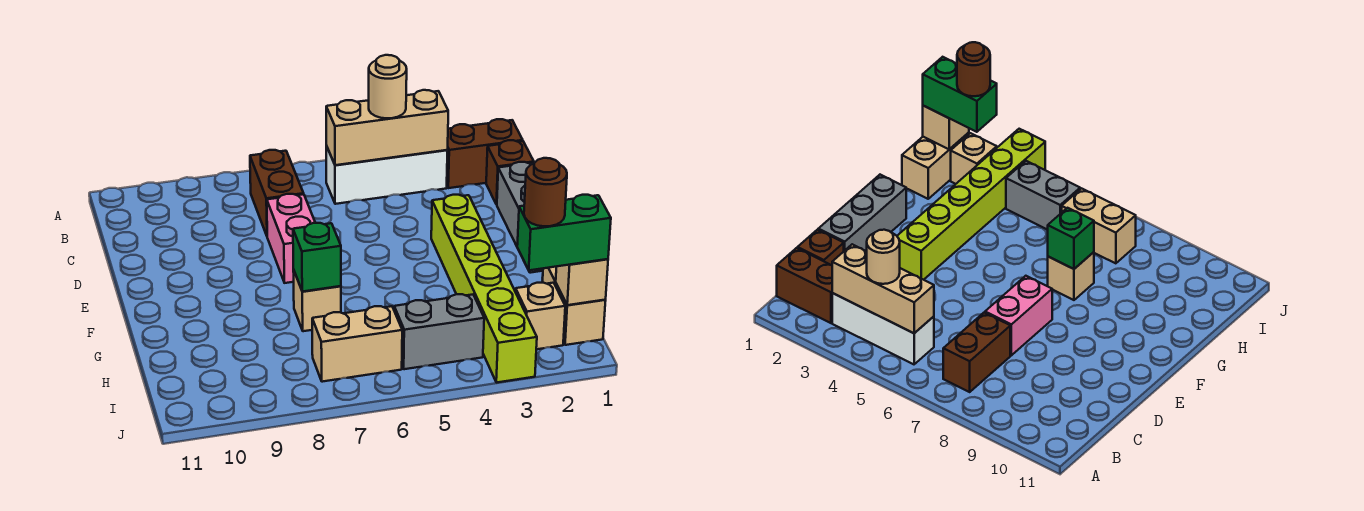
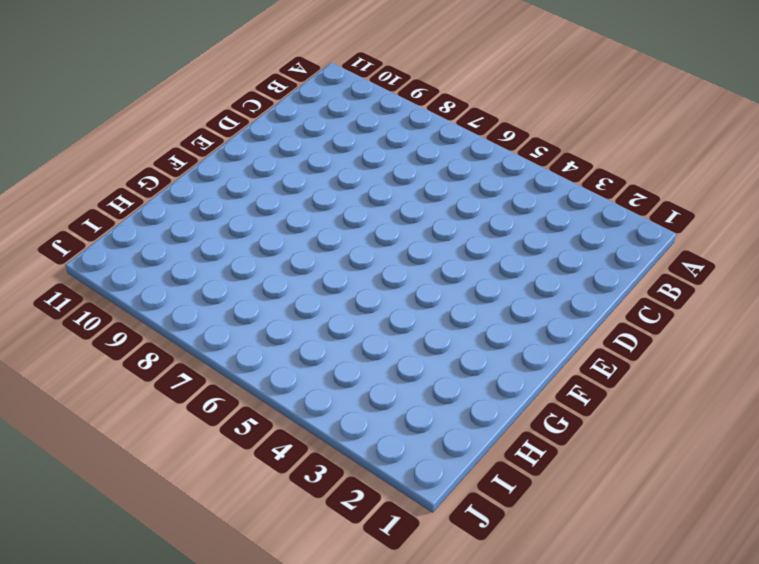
none -> brown 1x2 brick [447,119,523,188]
none -> white 1x3 brick [326,146,447,204]
none -> brown 1x2 brick [250,150,304,236]

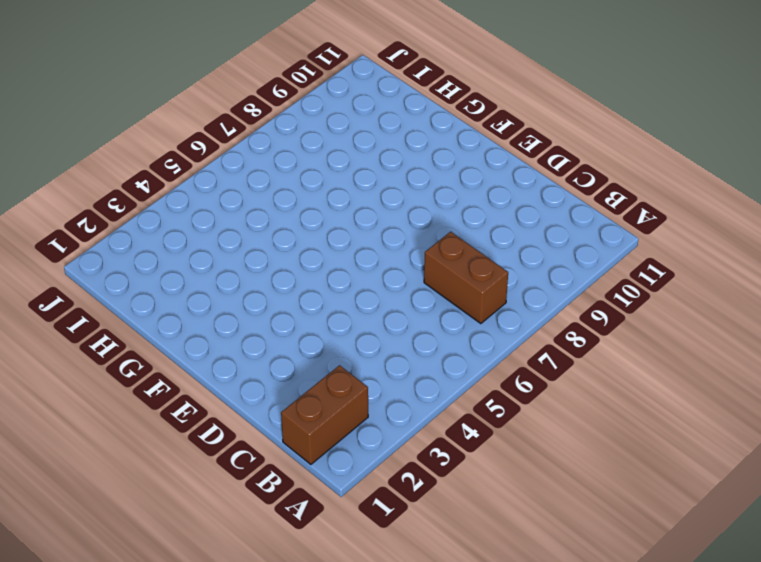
none -> white 1x3 brick [326,146,447,204]
none -> brown 1x1 brick [486,140,534,205]
none -> grey 1x3 brick [497,162,543,273]

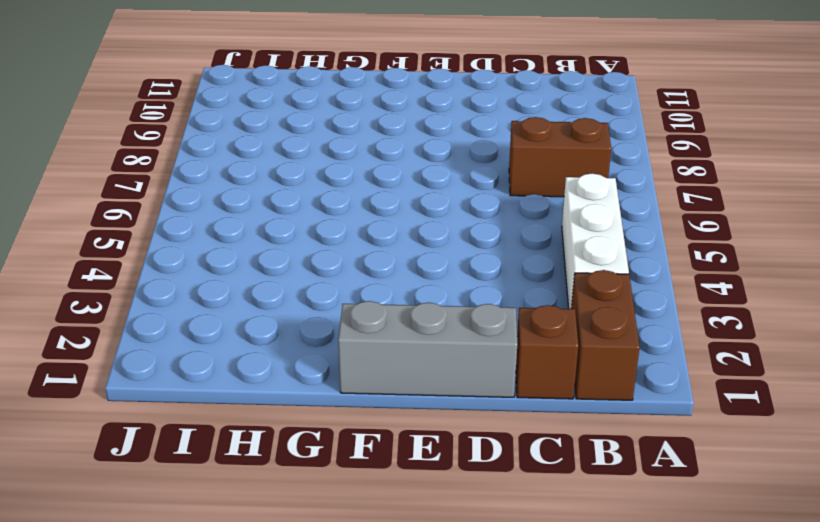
none -> pink 1x2 brick [267,194,315,283]
none -> lime 1x6 brick [431,195,537,383]
none -> tan 1x1 brick [293,269,341,331]

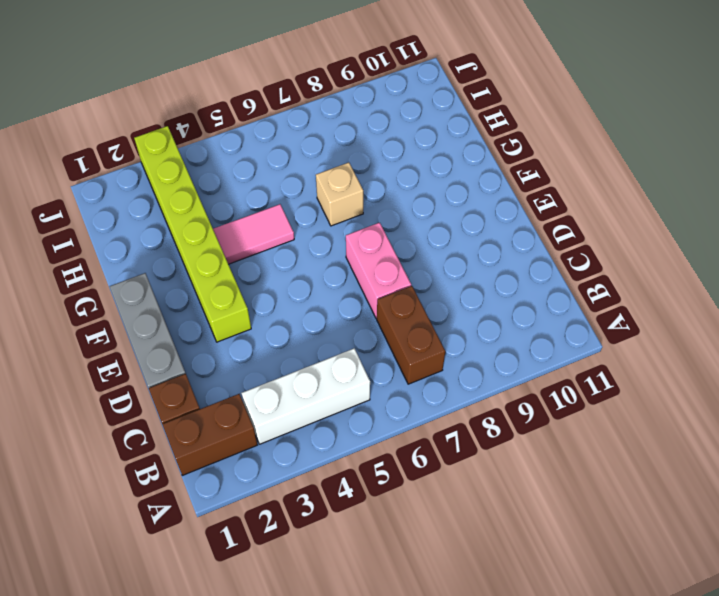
pink 1x2 tile [213,204,294,264] -> none
none -> tan 1x2 brick [543,267,606,345]
none -> tan 1x1 brick [515,282,565,349]
none -> grey 1x2 brick [394,294,484,369]

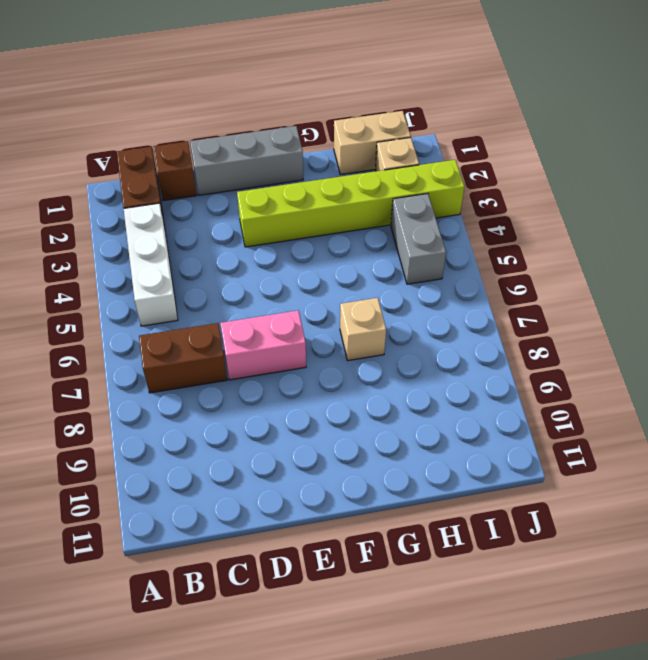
none -> tan 1x2 brick [312,306,402,382]
none -> tan 1x3 brick [326,90,448,165]
none -> green 1x1 brick [293,223,341,292]

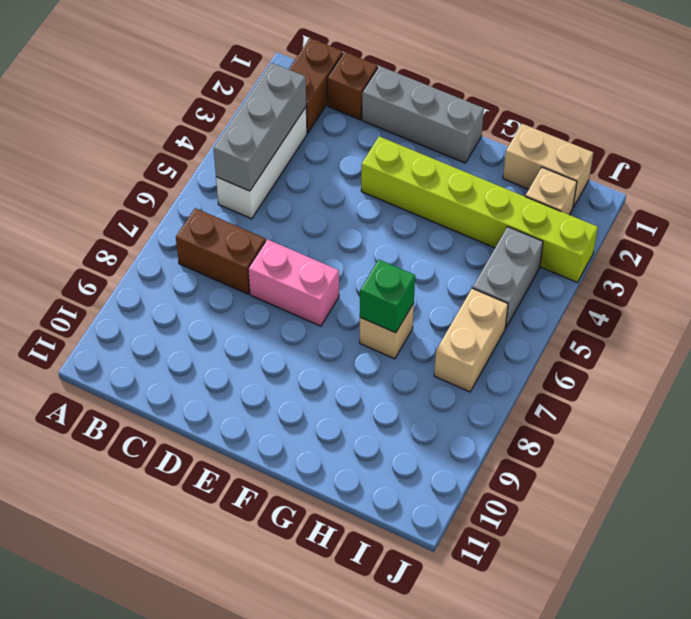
grey 1x3 brick [214,63,306,191] -> tan 1x3 brick [326,90,448,165]
none -> tan 1x1 brick [556,259,608,305]
none -> tan 1x1 round brick [369,55,407,118]
none -> green 1x2 brick [517,195,611,270]

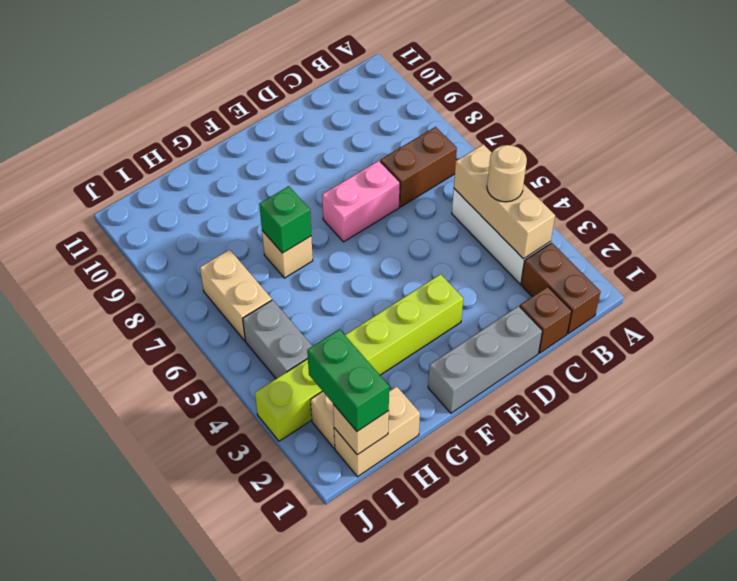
none -> brown 1x1 round brick [524,158,567,226]

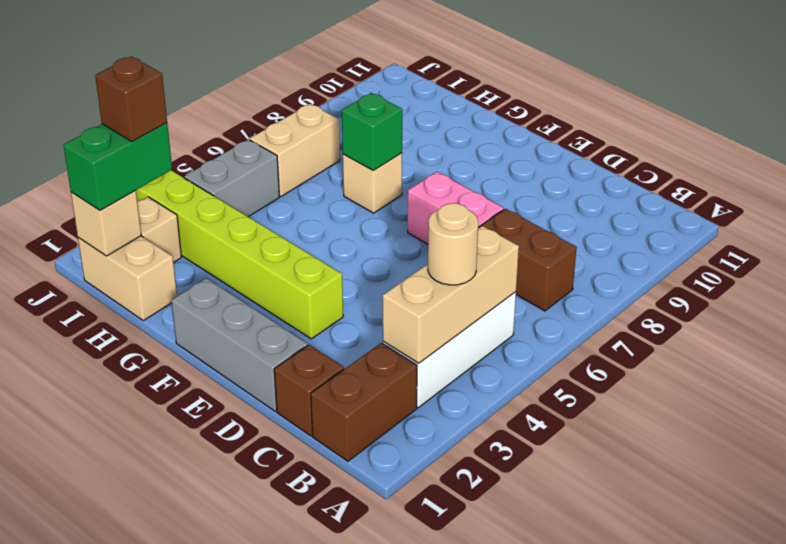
brown 1x1 brick [95,57,167,141] -> brown 1x1 round brick [524,158,567,226]

